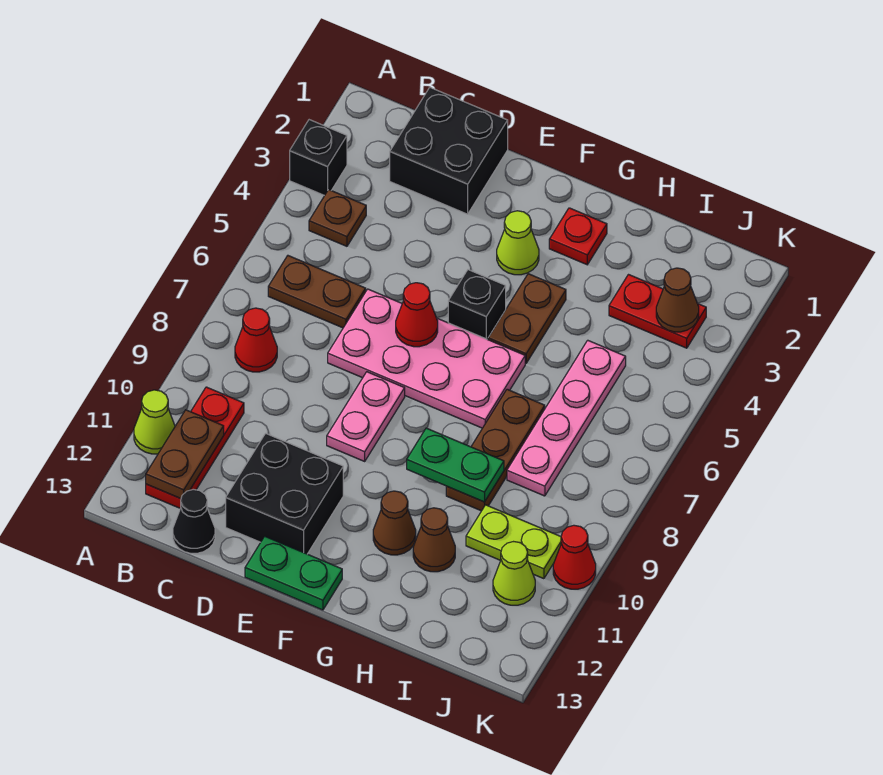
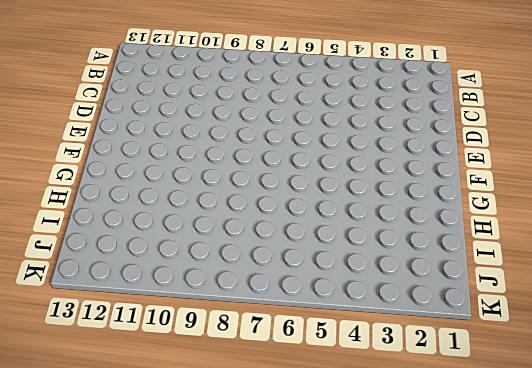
none -> black 1x1 brick [290,120,347,196]
none -> lime 1x1 cone [134,390,175,454]
none -> brown 1x1 plate [309,190,366,246]

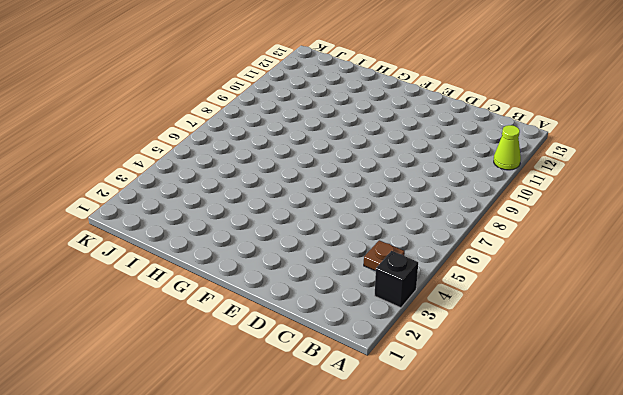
none -> brown 1x2 plate [268,256,366,328]
none -> red 1x1 cone [235,308,277,372]
none -> red 1x3 plate [146,387,244,508]

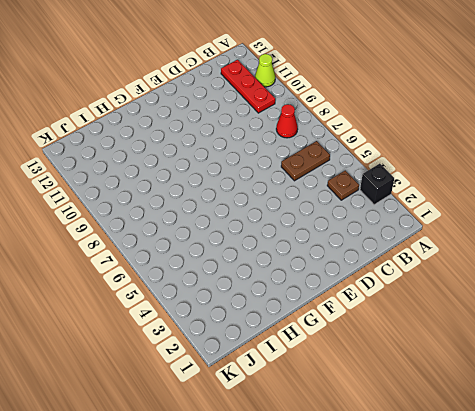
none -> black 2x2 brick [390,88,508,214]
none -> black 1x1 cone [173,489,215,553]
none -> pink 2x4 plate [328,289,525,428]

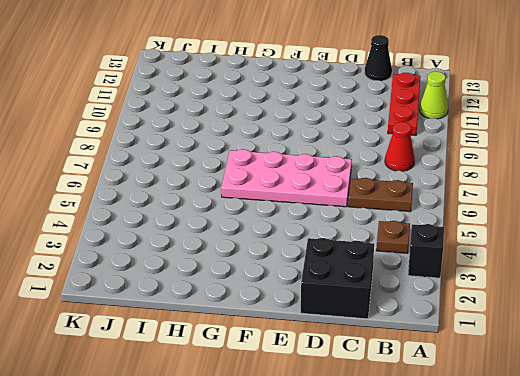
none -> black 2x2 brick [226,433,343,554]
none -> pink 1x2 plate [327,372,405,461]
none -> green 1x2 plate [245,536,342,610]

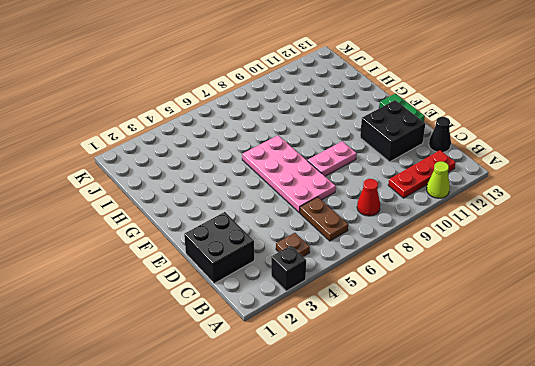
none -> lime 1x1 cone [497,211,539,275]
none -> black 1x1 brick [448,270,506,340]
none -> red 1x1 plate [549,208,607,265]

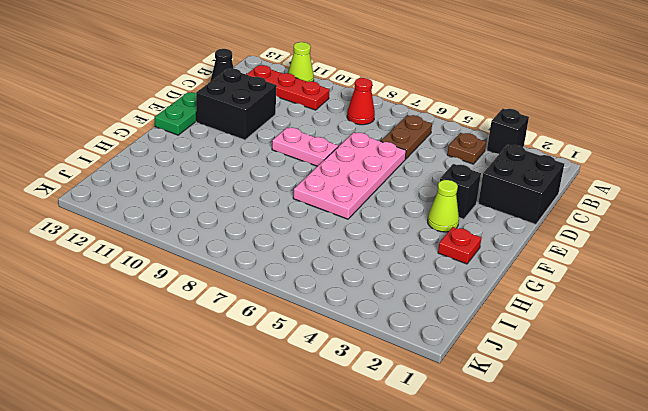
black 1x1 brick [440,164,481,219] -> black 1x1 brick moved to [448,270,506,340]
none -> brown 1x2 plate [488,274,566,363]
none -> brown 1x1 cone [373,491,416,555]
none -> brown 1x3 plate [446,389,545,511]

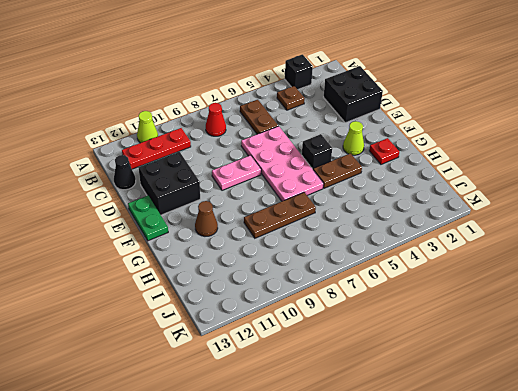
none -> brown 1x1 cone [413,508,455,572]
none -> red 1x2 plate [609,275,706,348]
none -> pink 1x4 plate [507,340,626,496]

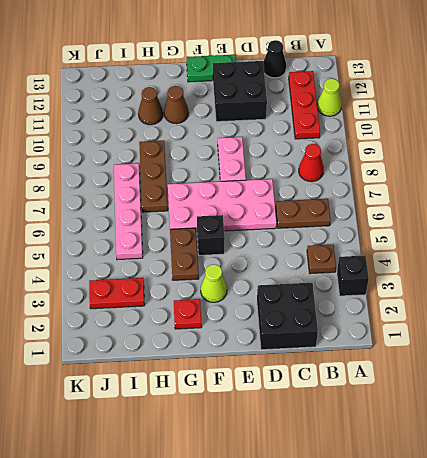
none -> lime 1x2 plate [466,505,561,579]
none -> lime 1x1 cone [493,542,535,605]
none -> red 1x1 cone [553,525,596,589]

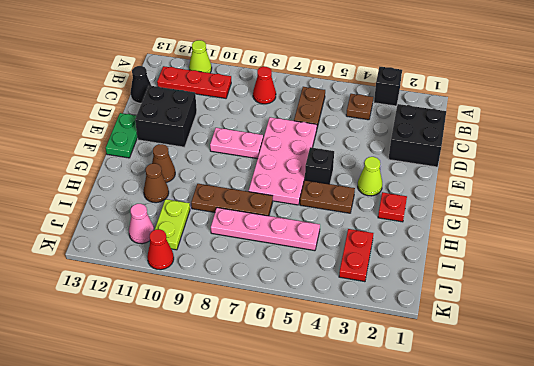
pink 1x1 cone [129,204,154,244] -> lime 1x1 cone [493,542,535,605]
none -> brown 1x2 plate [146,410,224,499]
none -> red 1x1 cone [396,283,438,347]
none -> green 1x2 plate [407,428,504,502]

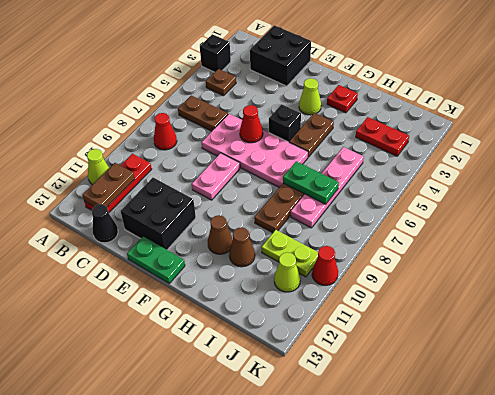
green 1x2 plate [283,161,339,204] -> green 1x2 plate moved to [407,428,504,502]
none -> brown 1x1 cone [656,268,699,332]

